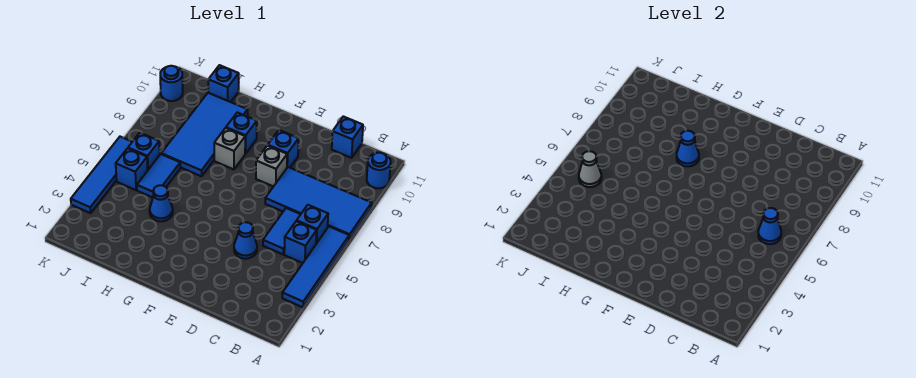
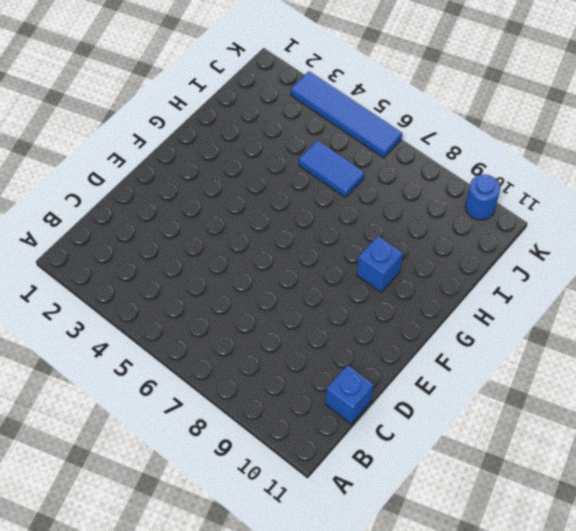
none -> blue 1x4 tile [282,227,349,307]
none -> blue 2x4 tile [265,167,372,240]
none -> blue 1x1 round brick [367,153,391,188]

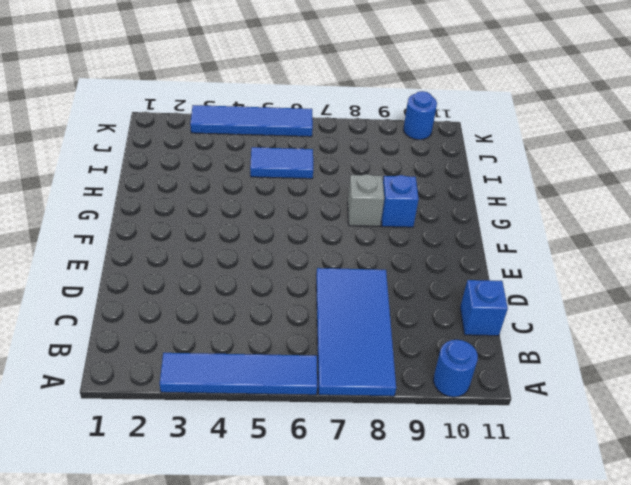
none -> blue 1x1 brick [284,221,317,263]
none -> blue 1x1 brick [297,205,328,244]
none -> blue 1x2 tile [263,208,301,254]

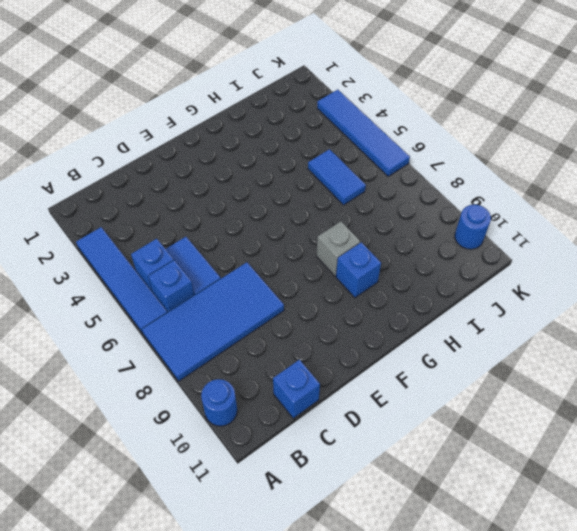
none -> blue 1x1 cone [234,222,257,259]
none -> grey 1x1 brick [256,145,287,187]
none -> blue 1x1 brick [268,130,299,168]

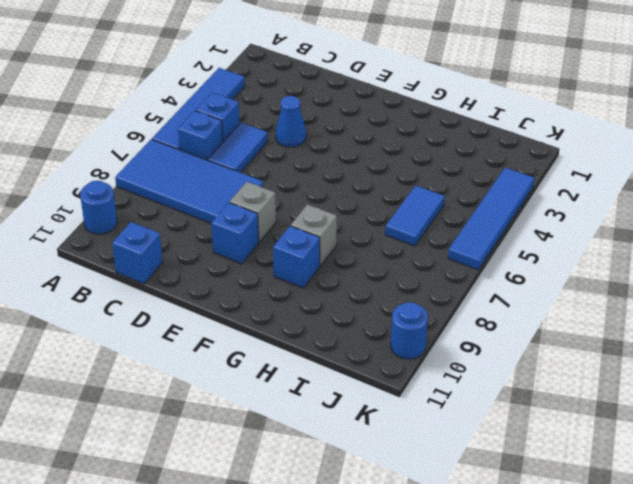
none -> blue 1x1 cone [150,185,173,221]
none -> blue 2x4 tile [161,93,248,176]
none -> blue 1x1 brick [208,65,239,102]

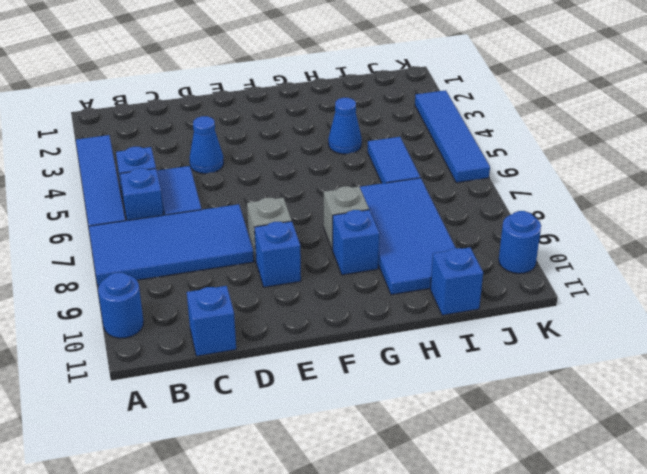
none -> blue 1x1 brick [116,148,148,190]
none -> blue 1x1 brick [128,133,160,170]
none -> blue 1x1 cone [758,208,781,244]

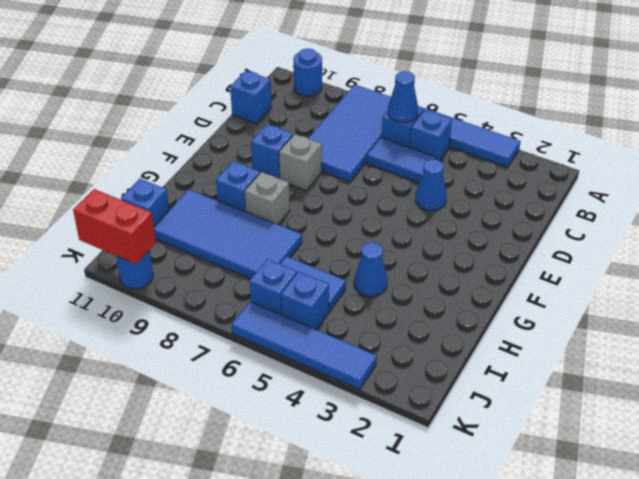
red 1x2 brick [73,189,156,264] -> none
none -> blue 1x1 cone [677,131,699,166]
none -> grey 1x1 cone [579,151,602,187]

